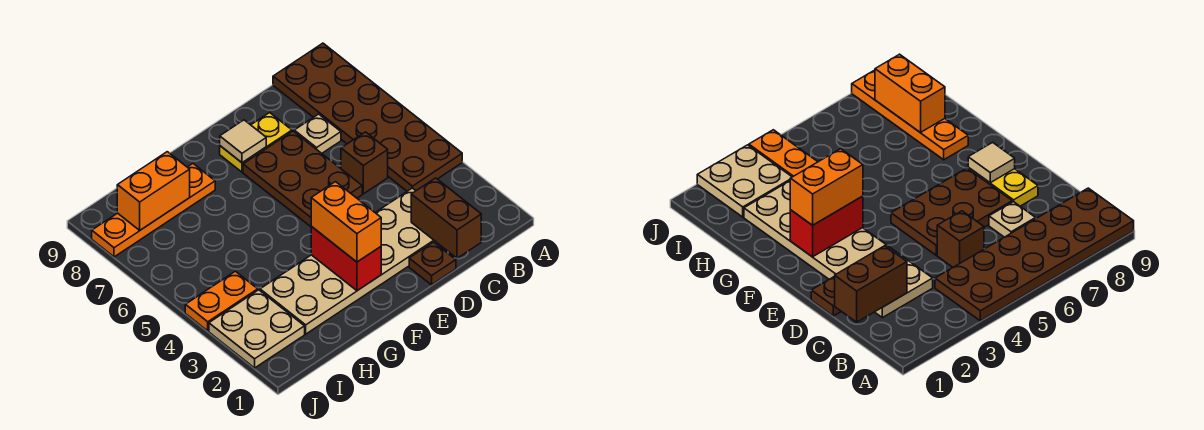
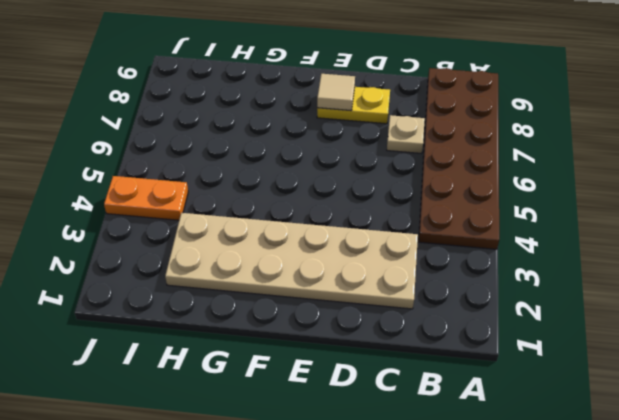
none -> brown 1x1 brick [341,132,388,194]
none -> brown 1x1 plate [409,242,456,285]
none -> brown 2x3 plate [243,131,362,227]

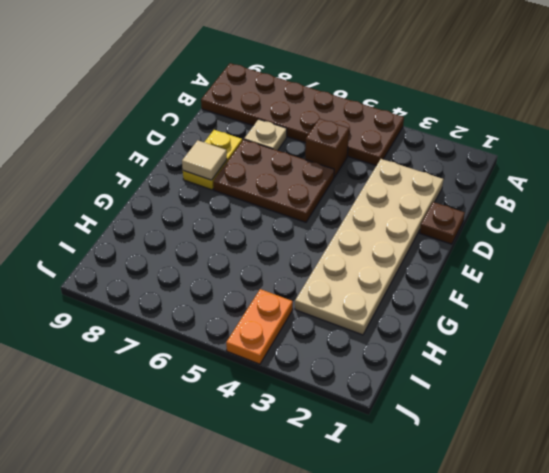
none -> orange 1x4 plate [92,164,215,257]
none -> tan 2x2 plate [209,290,305,368]
none -> brown 1x2 brick [411,178,481,258]

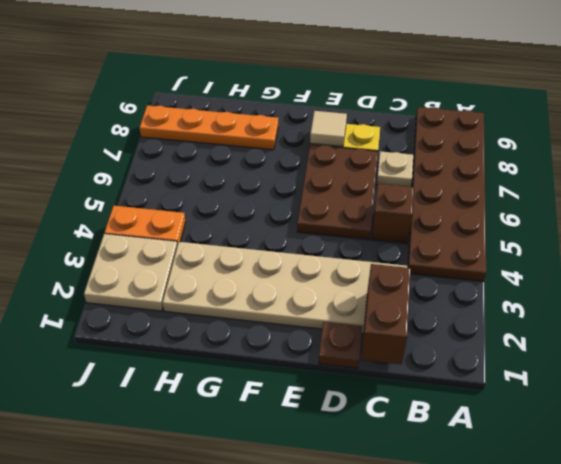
none -> red 1x2 brick [311,227,381,291]
none -> orange 1x2 brick [117,152,190,230]
none -> orange 1x2 brick [311,182,381,262]

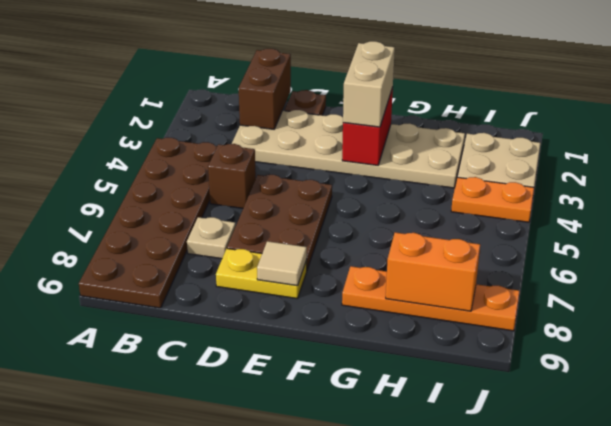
tan 1x2 brick [343,41,395,127] -> orange 1x2 brick [311,182,381,262]

